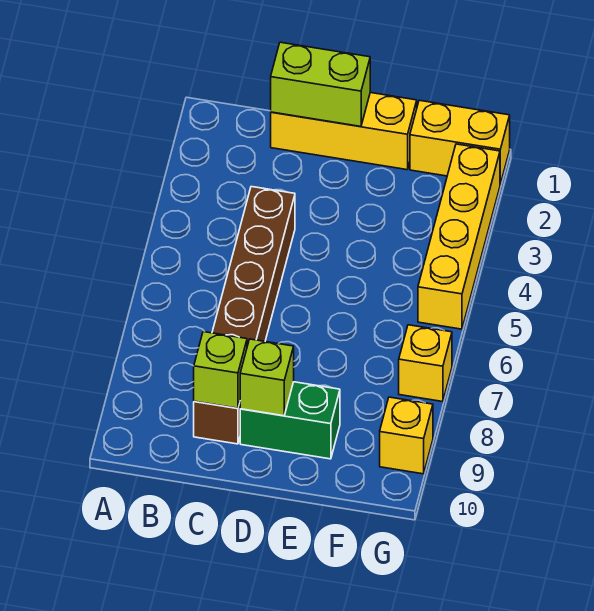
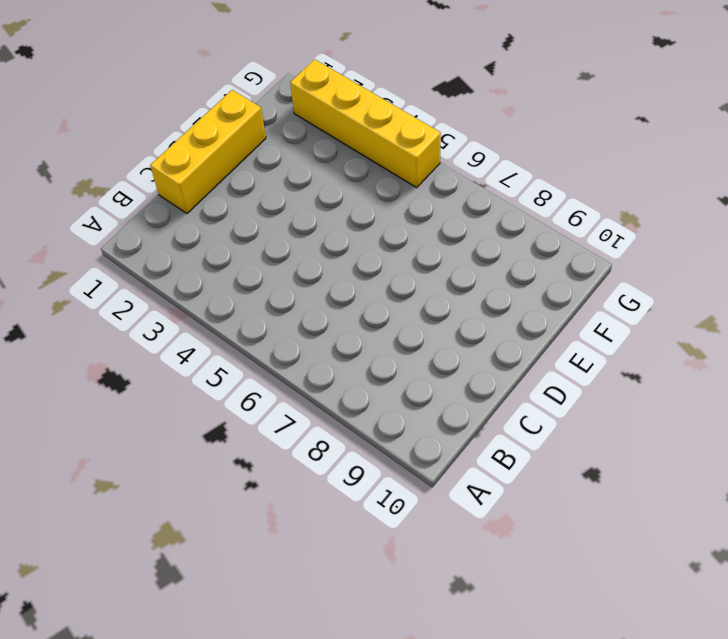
none -> brown 1x6 brick [194,187,295,444]
none -> green 1x2 brick [240,382,340,459]

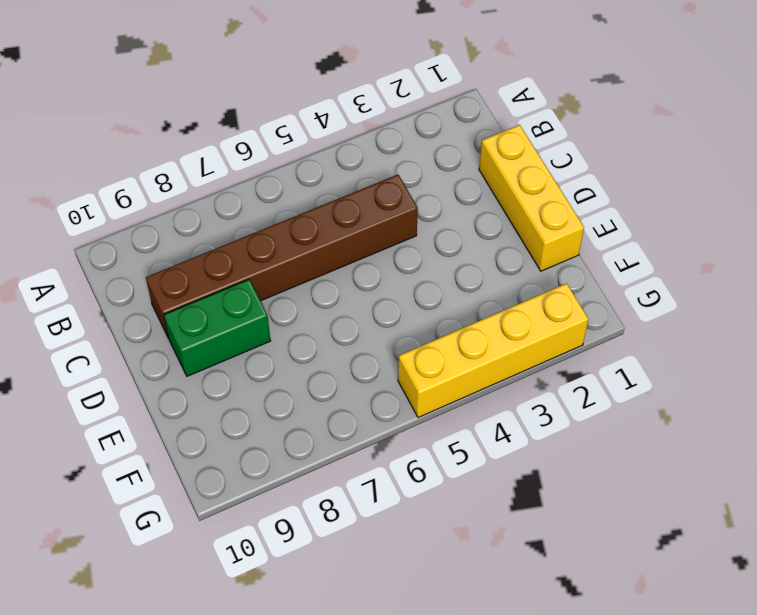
green 1x2 brick [164,280,271,376] -> green 1x2 brick turned to [240,382,340,459]
none -> yellow 1x2 brick [410,100,510,184]
none -> yellow 1x1 brick [399,325,452,402]

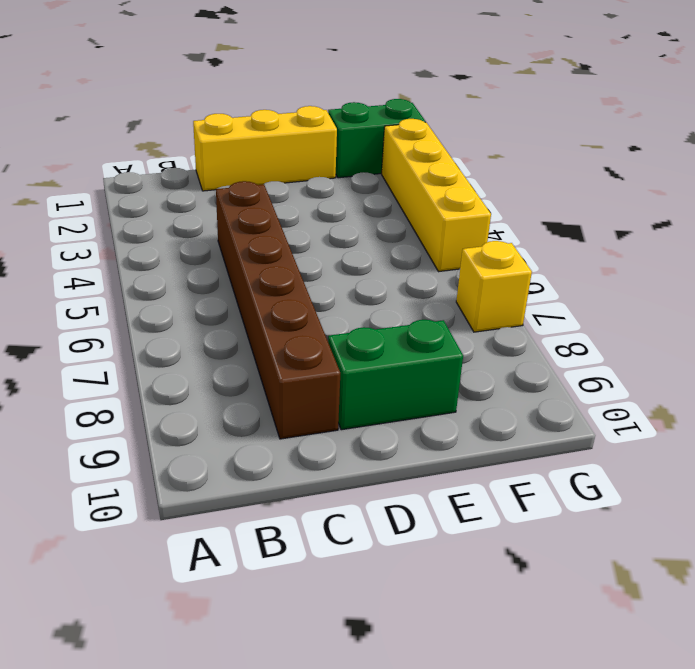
green 1x2 brick [328,99,426,178] -> yellow 1x2 brick [410,100,510,184]
none -> yellow 1x1 brick [380,397,433,474]
none -> lime 1x2 brick [271,42,370,127]

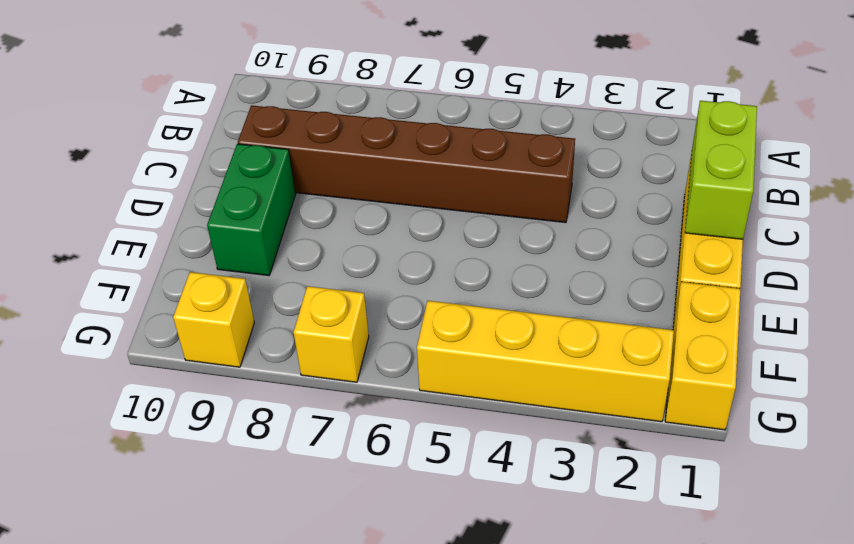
none -> lime 1x1 brick [194,332,247,408]
none -> lime 1x1 brick [240,339,294,416]

